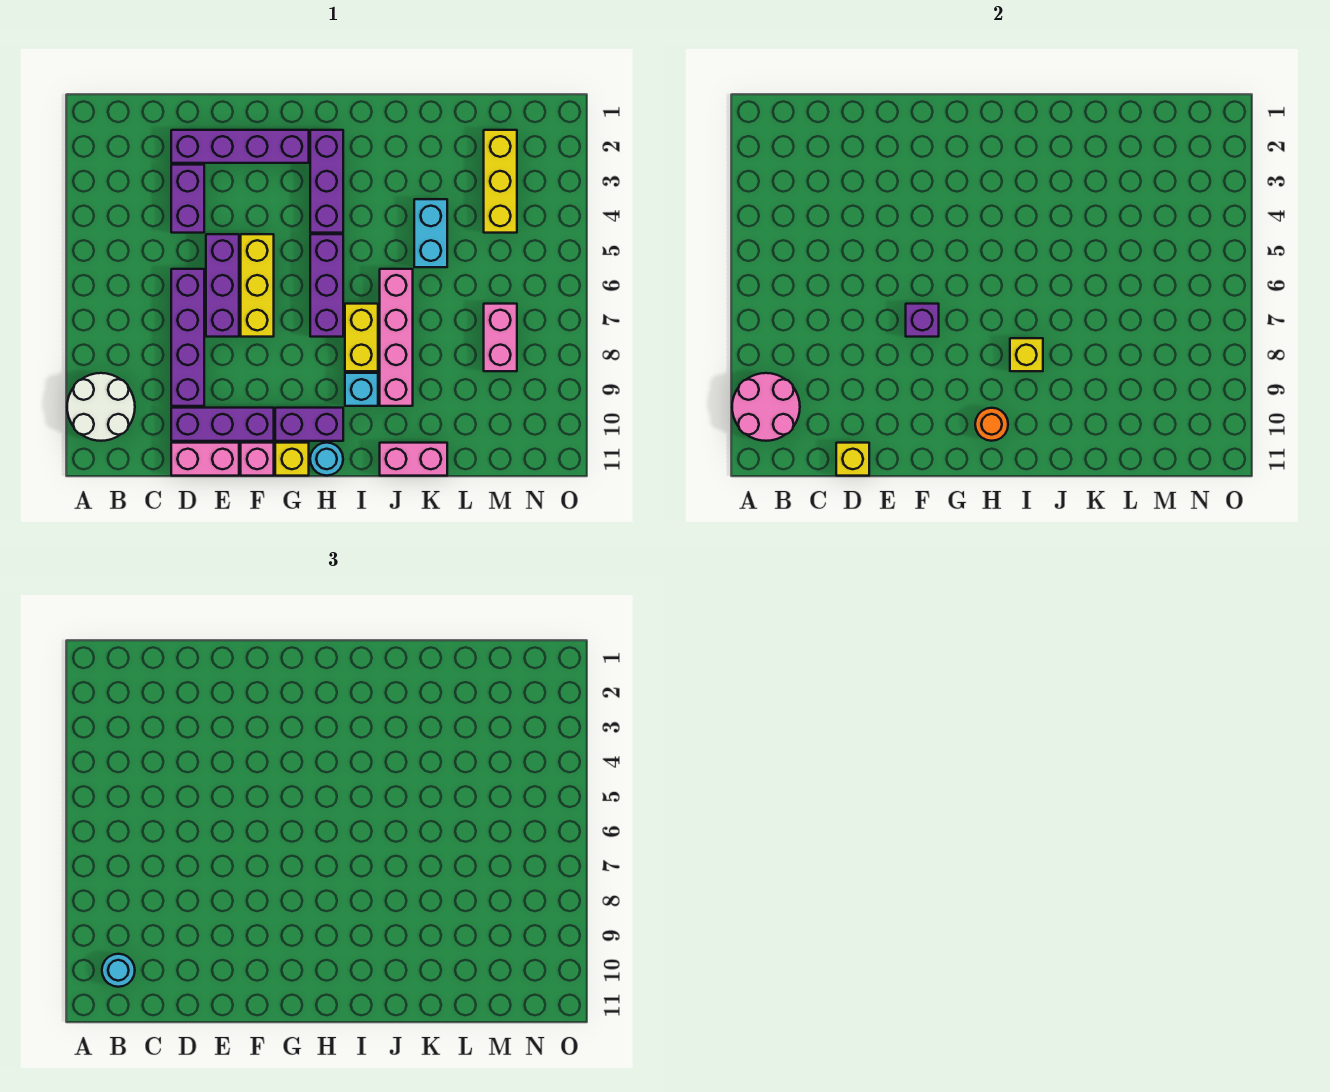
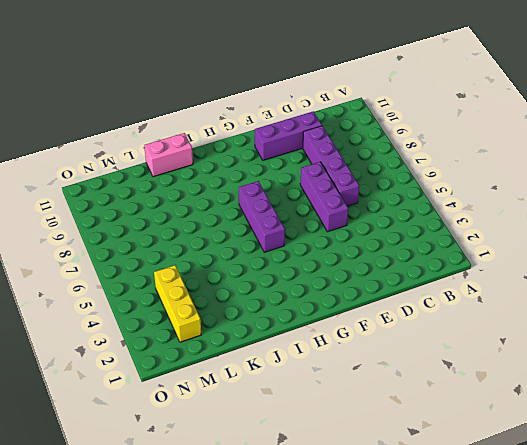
none -> white 2x2 round brick [67,373,135,441]
none -> purple 1x4 brick [171,130,309,163]
none -> purple 1x2 brick [171,165,204,233]

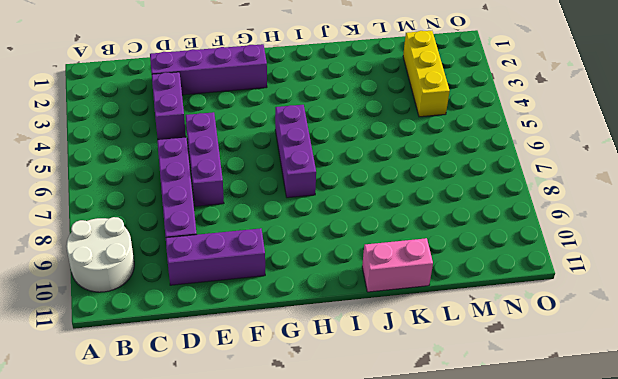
none -> pink 1x2 brick [171,443,239,476]
none -> yellow 1x3 brick [241,234,274,337]
none -> pink 1x1 brick [241,443,274,476]

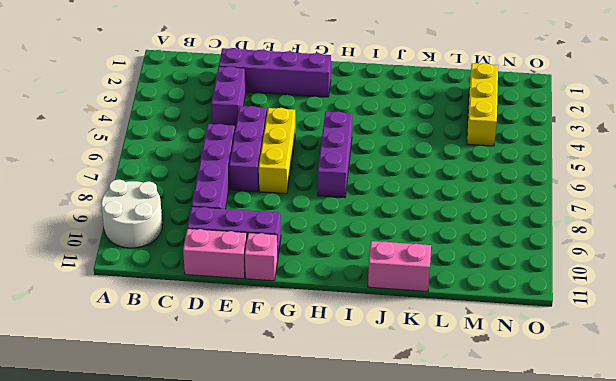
none -> purple 1x2 brick [275,408,343,441]
none -> yellow 1x1 brick [275,443,309,476]
none -> purple 1x3 brick [310,130,343,233]

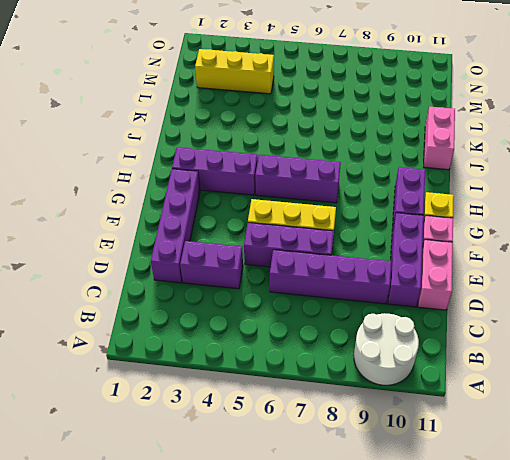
none -> cyan 1x1 round brick [310,443,343,476]
none -> yellow 1x2 brick [345,304,378,371]
none -> cyan 1x1 brick [345,373,378,406]

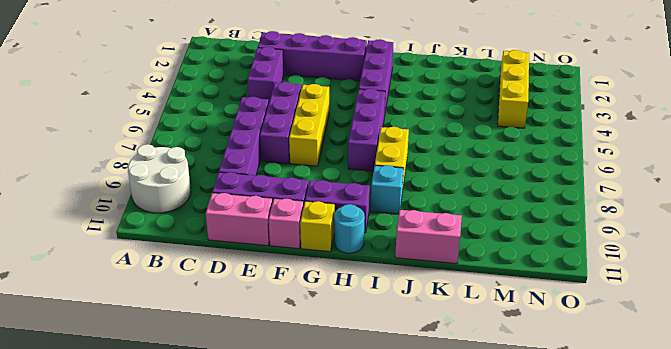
none -> pink 1x4 brick [380,269,413,406]
none -> cyan 1x2 brick [414,199,447,267]
none -> pink 1x2 brick [484,304,517,371]

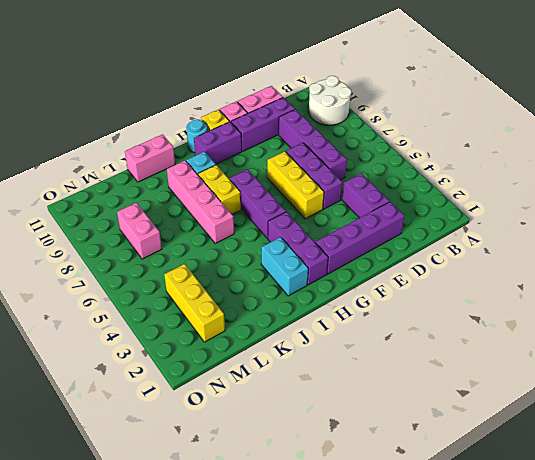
cyan 1x2 brick [261,237,308,296] -> cyan 1x2 brick moved to [414,199,447,267]
none -> pink 2x2 round brick [732,373,800,441]
none -> yellow 1x1 brick [836,443,869,476]
none -> purple 1x1 brick [906,304,939,337]

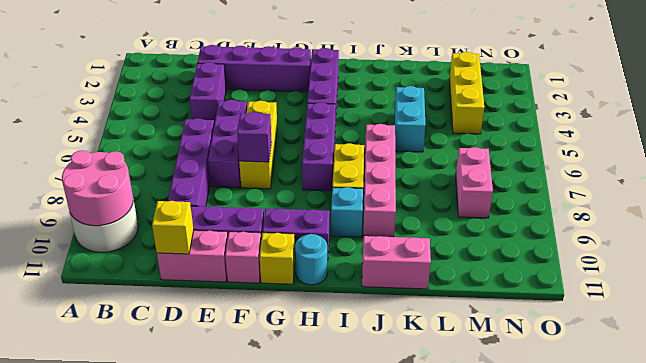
none -> orange 1x1 round brick [975,408,1008,441]
none -> yellow 1x1 brick [1010,338,1043,371]
none -> cyan 1x1 round brick [102,954,135,987]

